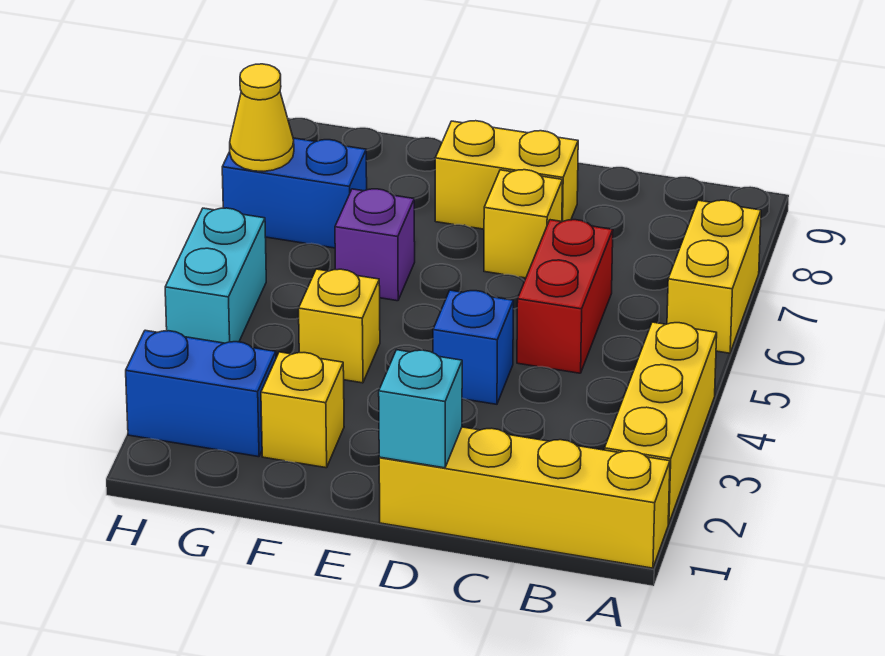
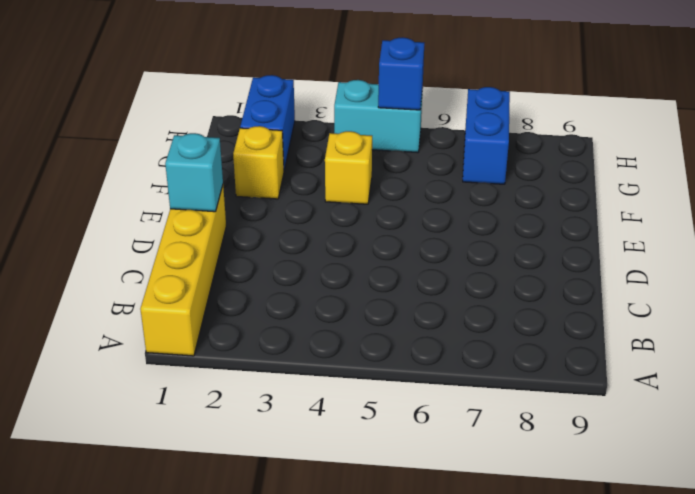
blue 1x1 brick [378,37,424,110] -> blue 1x1 brick moved to [433,290,513,404]
none -> yellow 1x3 brick [604,322,717,524]
none -> yellow 1x2 brick [667,200,761,353]
none -> red 1x2 brick [517,220,613,373]

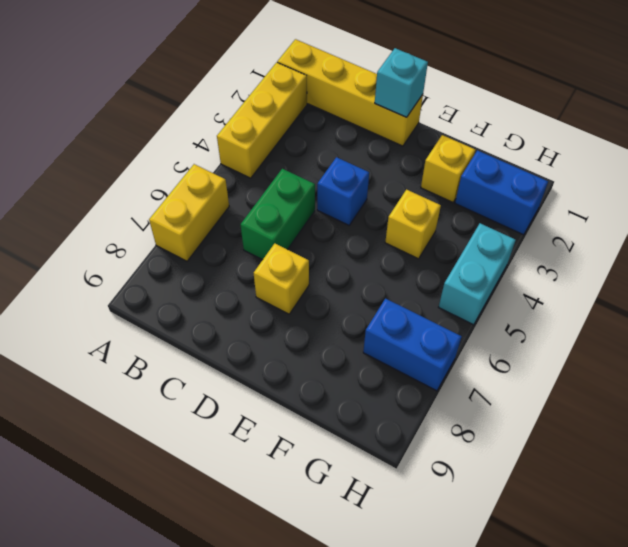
green 1x2 brick [241,169,315,260] -> red 1x2 brick [517,220,613,373]
none -> yellow 1x2 brick [435,121,578,229]
none -> purple 1x1 brick [335,189,415,301]
none -> yellow 1x1 cone [230,64,294,171]

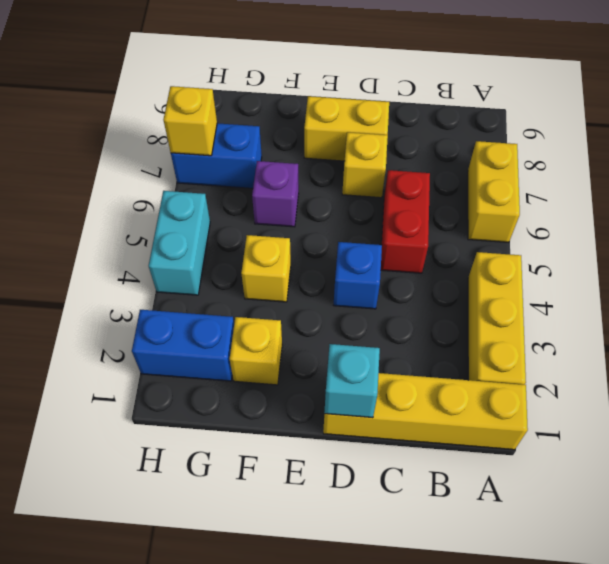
yellow 1x1 brick [164,86,217,156] -> yellow 1x1 cone [230,64,294,171]

